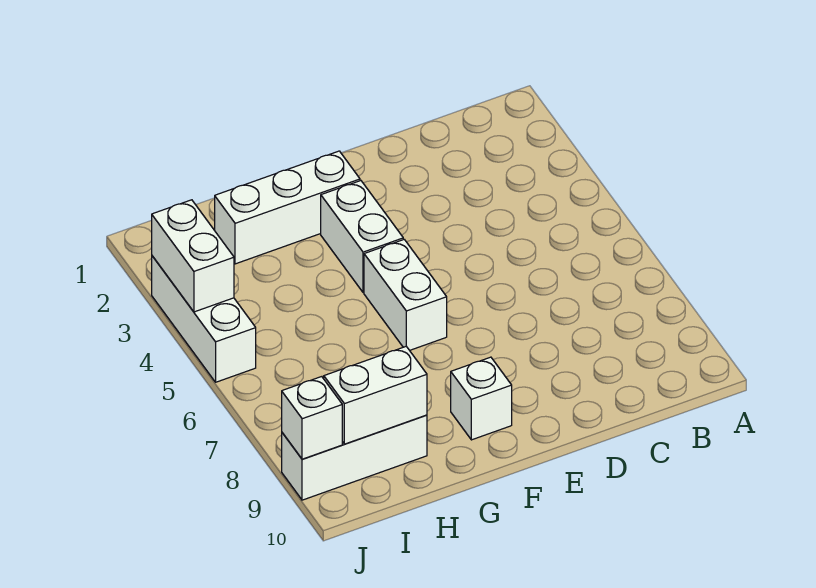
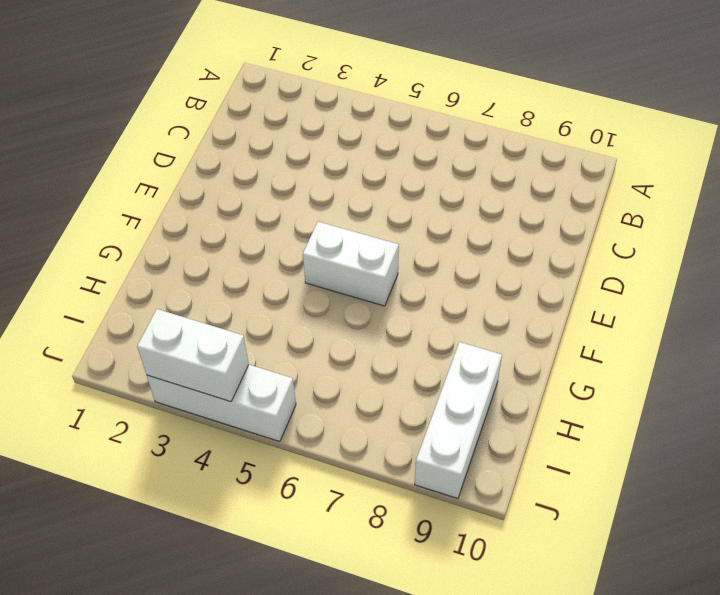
none -> white 1x3 brick [215,151,360,264]
none -> white 1x2 brick [321,181,403,293]

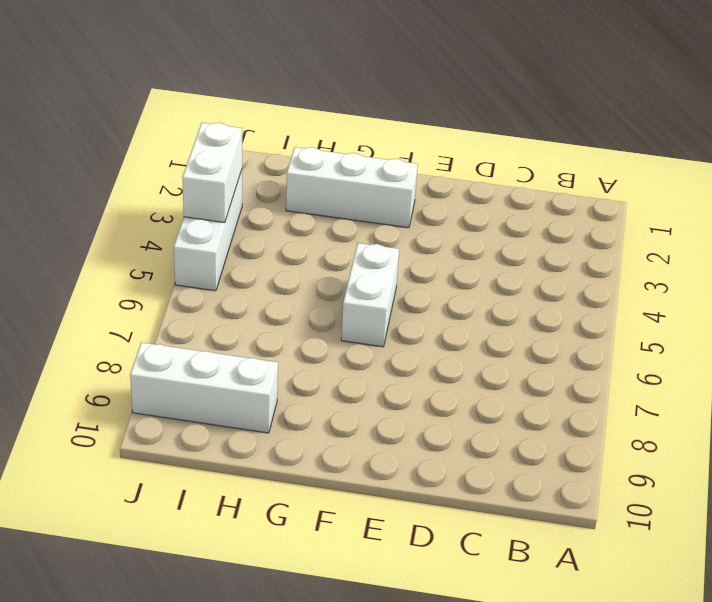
none -> white 1x2 brick [321,181,403,293]
none -> white 1x1 brick [451,357,512,440]

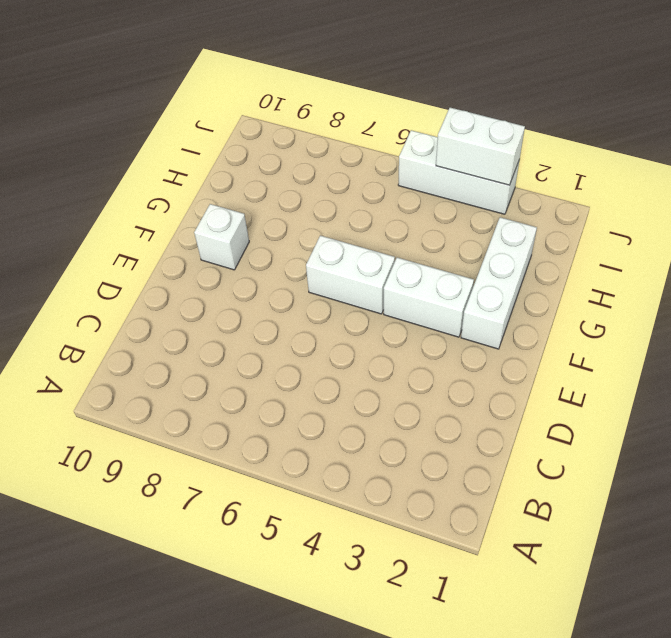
none -> white 1x3 brick [282,415,427,500]
none -> white 1x2 brick [324,346,427,444]

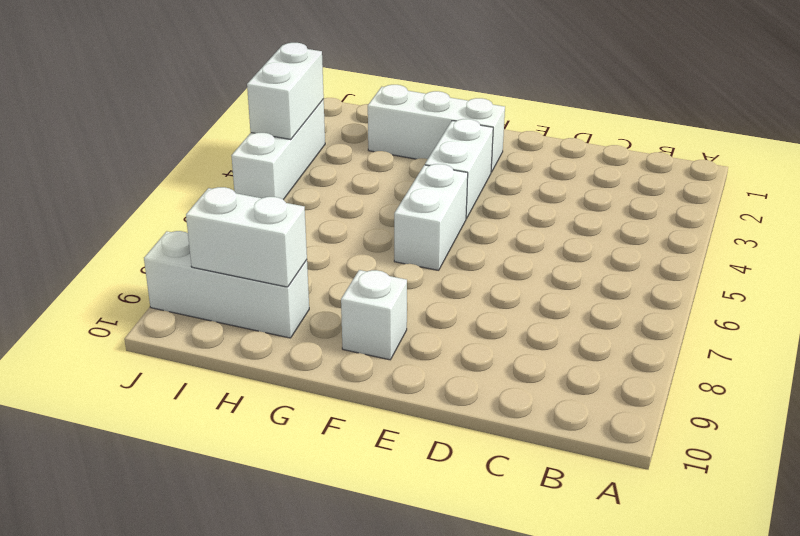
none -> white 1x1 brick [282,377,342,459]

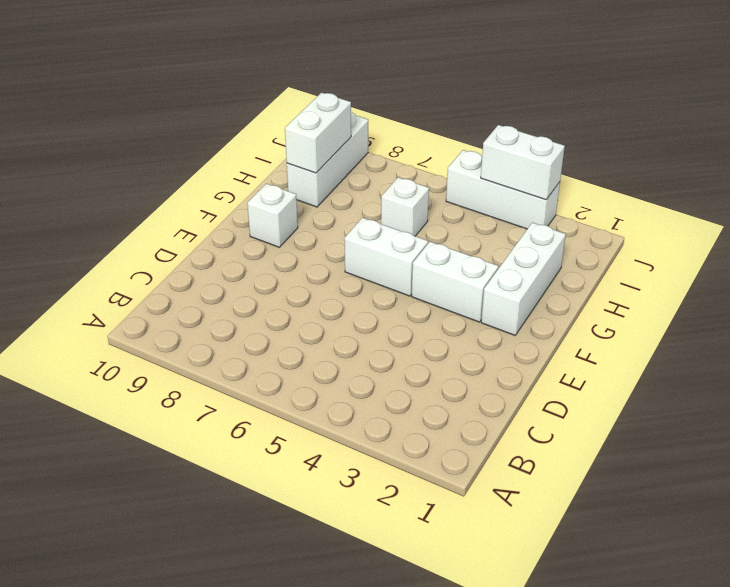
white 1x1 brick [381,177,429,236] -> white 1x1 brick moved to [282,377,342,459]

